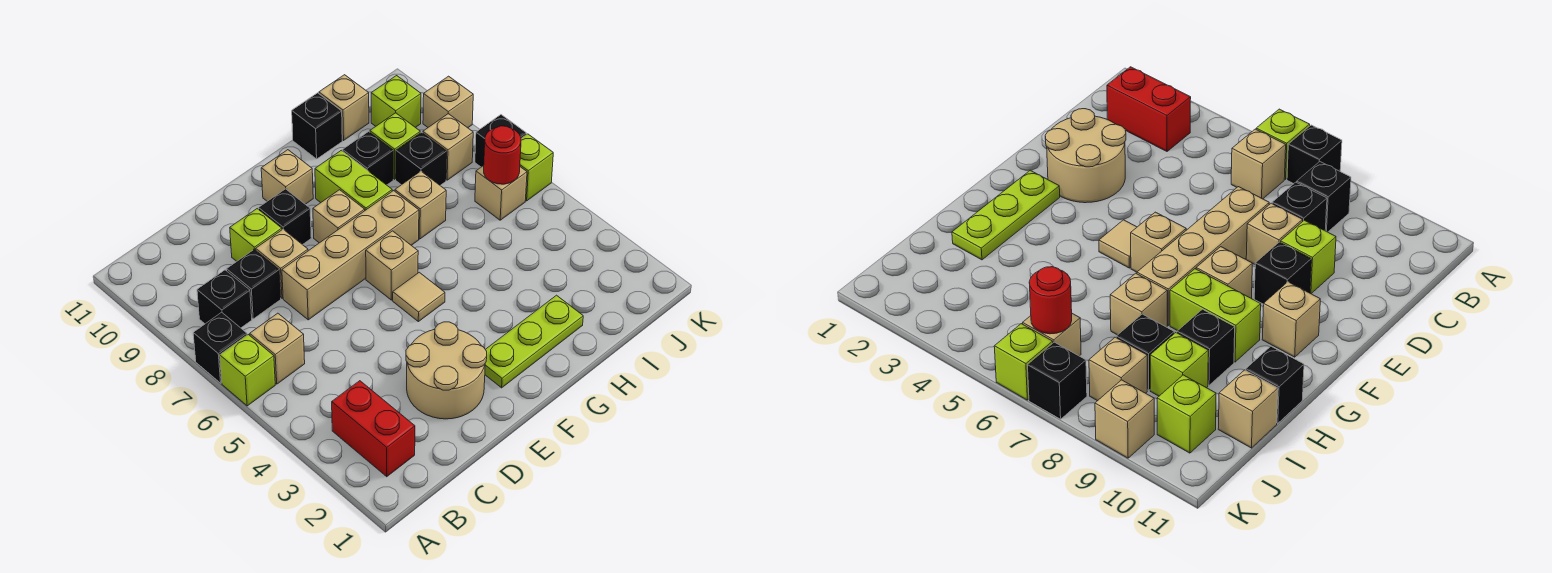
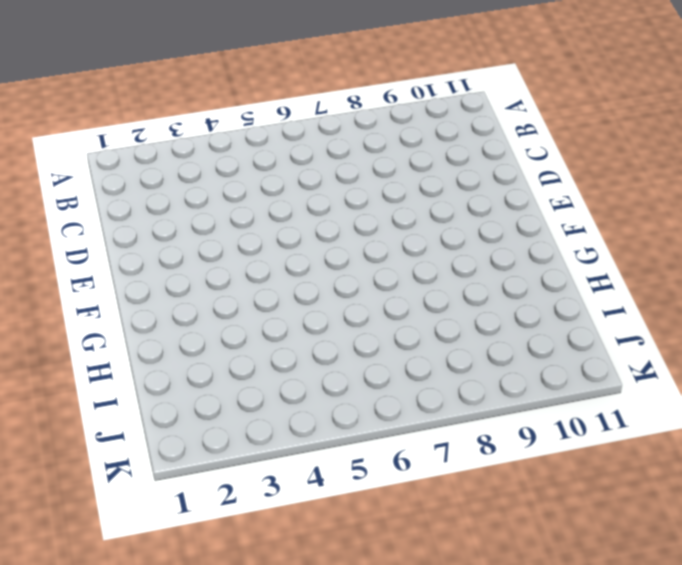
none -> lime 1x1 brick [220,335,275,406]
none -> black 1x1 brick [193,312,247,383]
none -> red 1x2 brick [332,381,415,477]
none -> tan 1x1 brick [250,313,305,384]

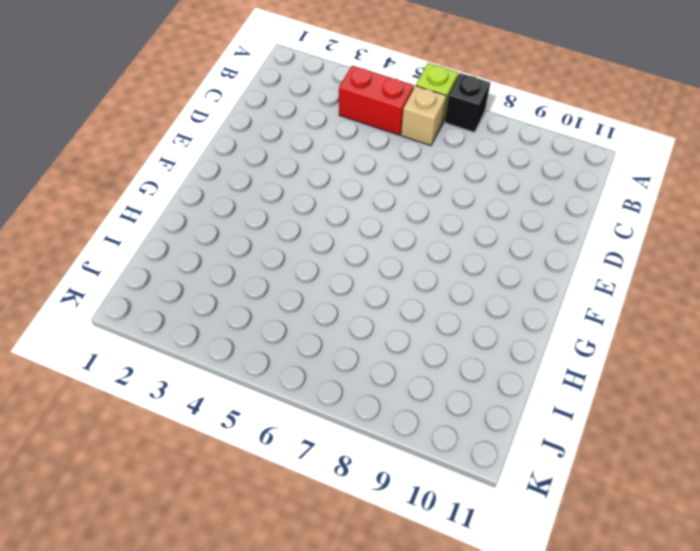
red 1x2 brick [339,66,414,135] -> red 1x2 brick moved to [332,381,415,477]
none -> black 1x1 brick [197,270,252,328]
none -> black 1x1 brick [227,249,281,319]
none -> tan 2x2 round brick [406,322,487,419]
none -> tan 1x4 brick [282,191,419,320]

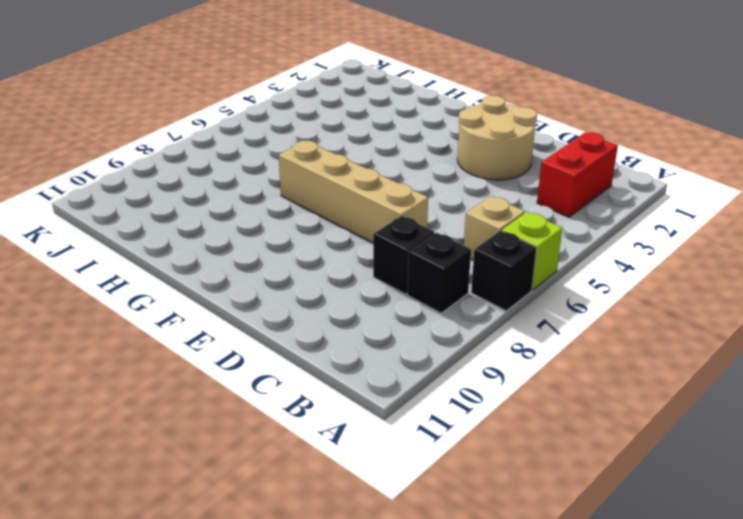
none -> tan 1x1 brick [256,229,308,298]
none -> lime 1x1 brick [230,209,282,261]
none -> black 1x1 brick [259,189,311,245]
none -> lime 1x3 plate [485,295,583,388]

